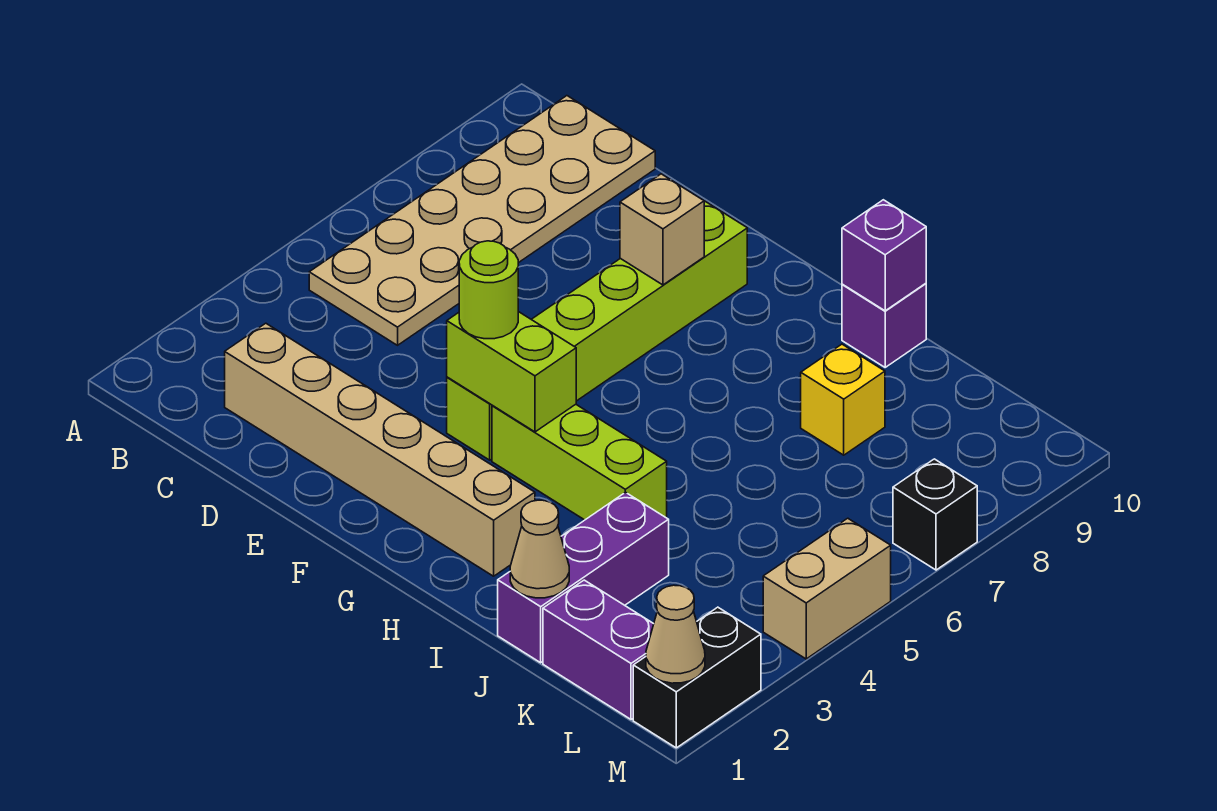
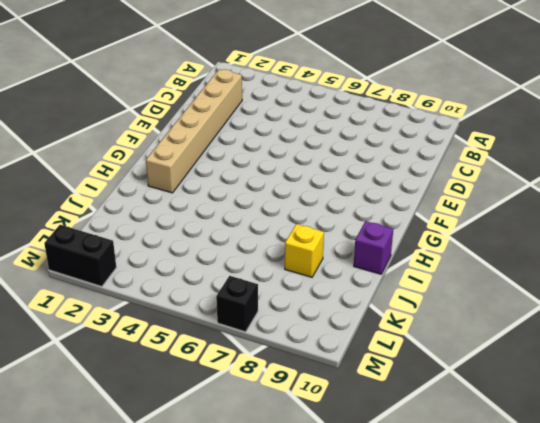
none -> tan 2x6 plate [309,96,655,345]
none -> lime 1x6 brick [447,201,747,460]
none -> lime 1x3 brick [492,404,667,520]

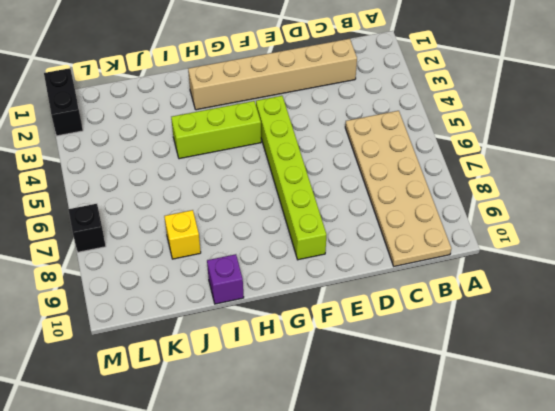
none -> purple 1x3 brick [498,492,669,663]
none -> purple 1x2 brick [543,580,654,720]
none -> tan 1x2 brick [763,518,891,659]

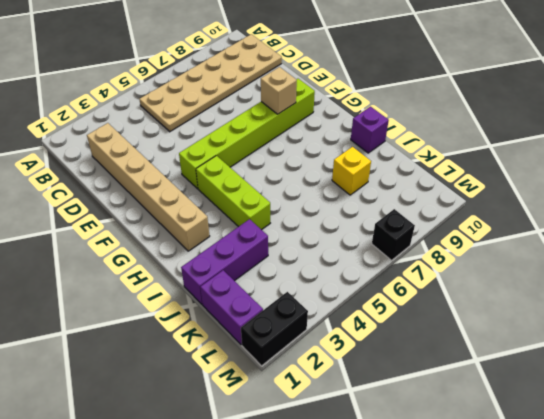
none -> tan 1x2 brick [763,518,891,659]
none -> lime 1x2 brick [447,312,576,432]
none -> purple 1x1 brick [842,200,926,311]

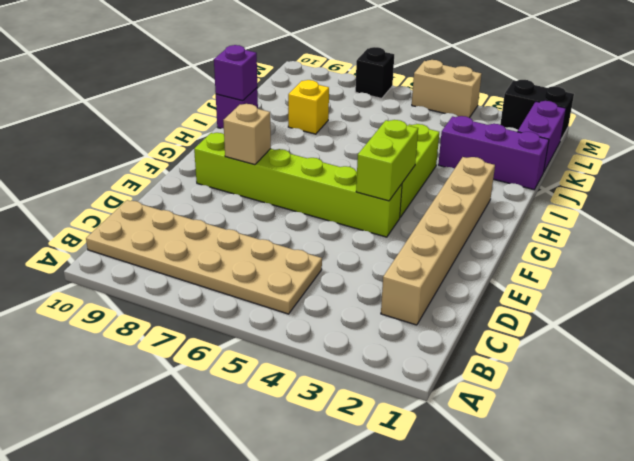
none -> tan 1x1 cone [510,500,569,598]
none -> tan 1x1 cone [646,585,705,683]
none -> lime 1x1 round brick [459,241,518,339]

